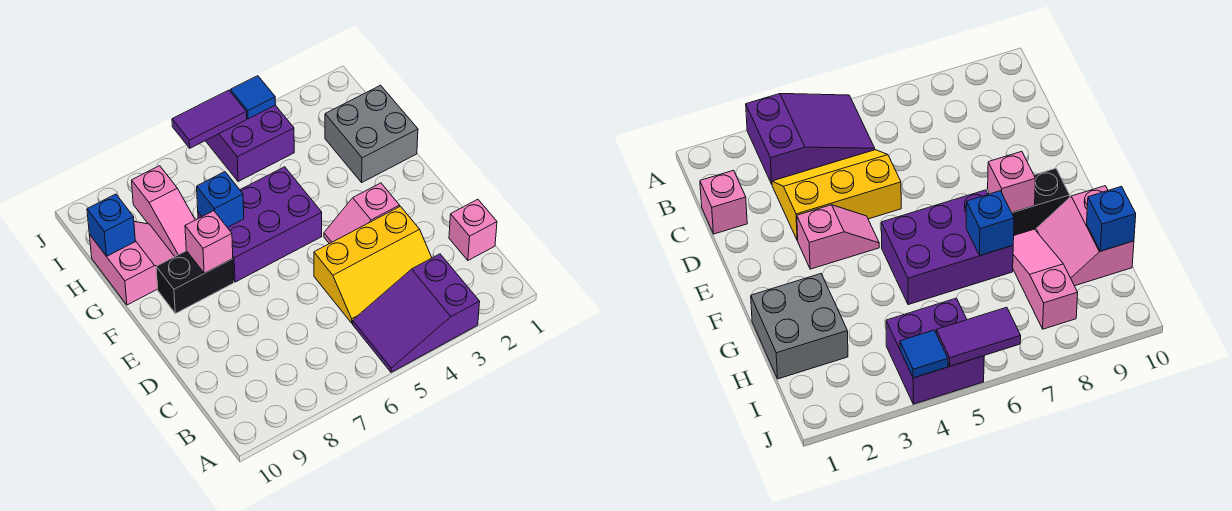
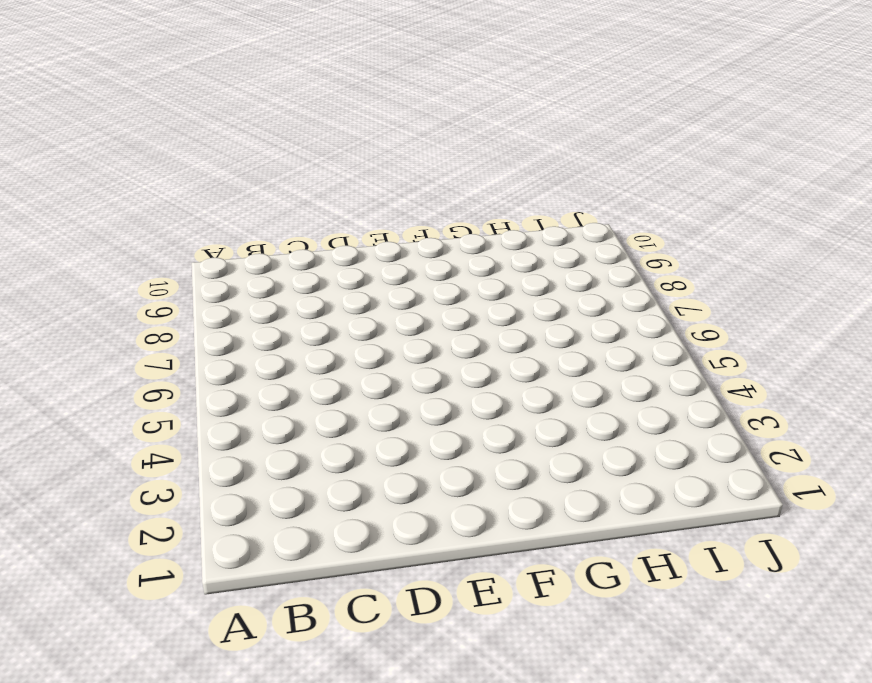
none -> purple 2x3 slope [353,254,480,372]
none -> pink 1x1 brick [449,199,497,260]
none -> yellow 2x3 slope [314,206,432,323]

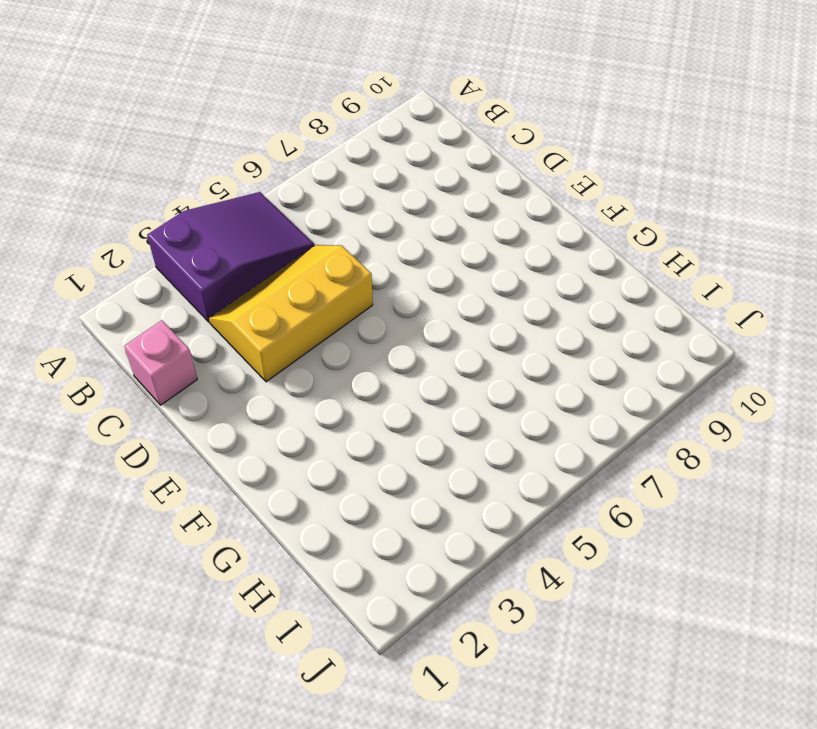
none -> pink 1x2 slope [324,183,400,244]
none -> purple 2x3 brick [198,167,322,282]
none -> black 1x2 brick [156,251,234,313]

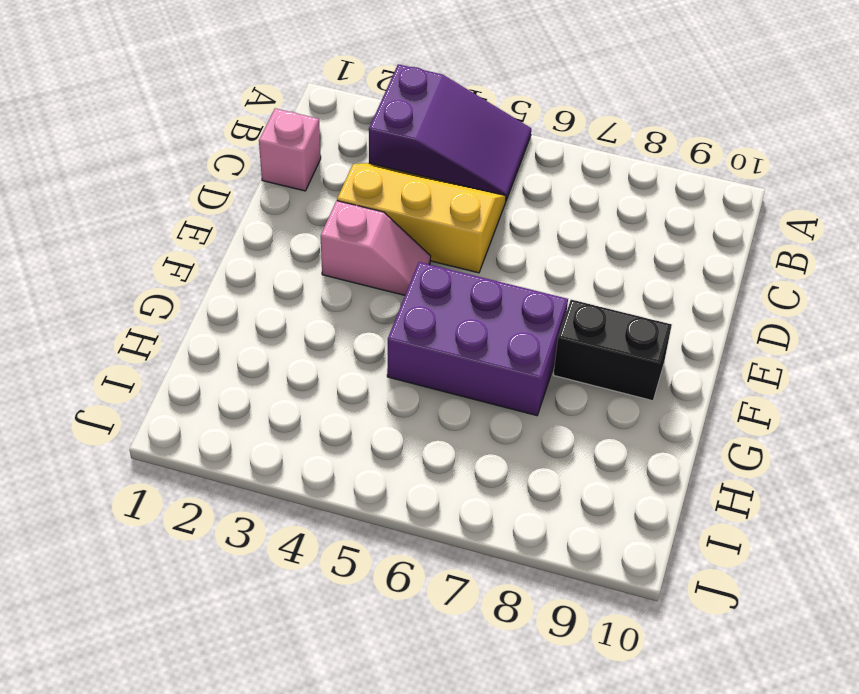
none -> grey 2x2 brick [325,85,418,182]
none -> pink 1x3 slope [132,166,195,256]
none -> pink 2x2 slope [89,222,175,305]

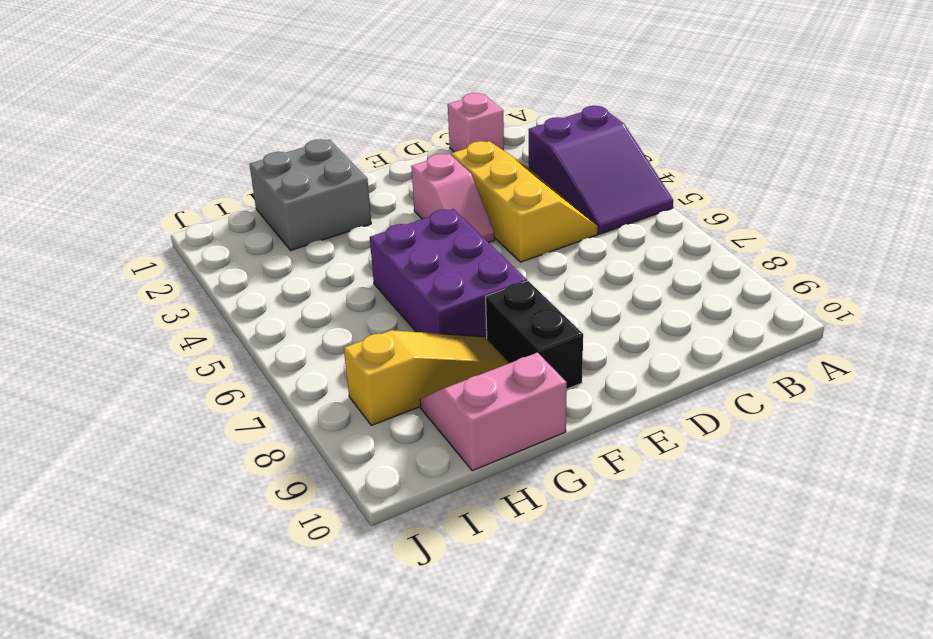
yellow 1x3 slope [344,330,509,425] -> pink 1x3 slope [132,166,195,256]
none -> purple 2x2 brick [206,105,294,182]
none -> pink 1x1 brick [185,211,233,273]
none -> blue 1x1 brick [197,172,244,228]

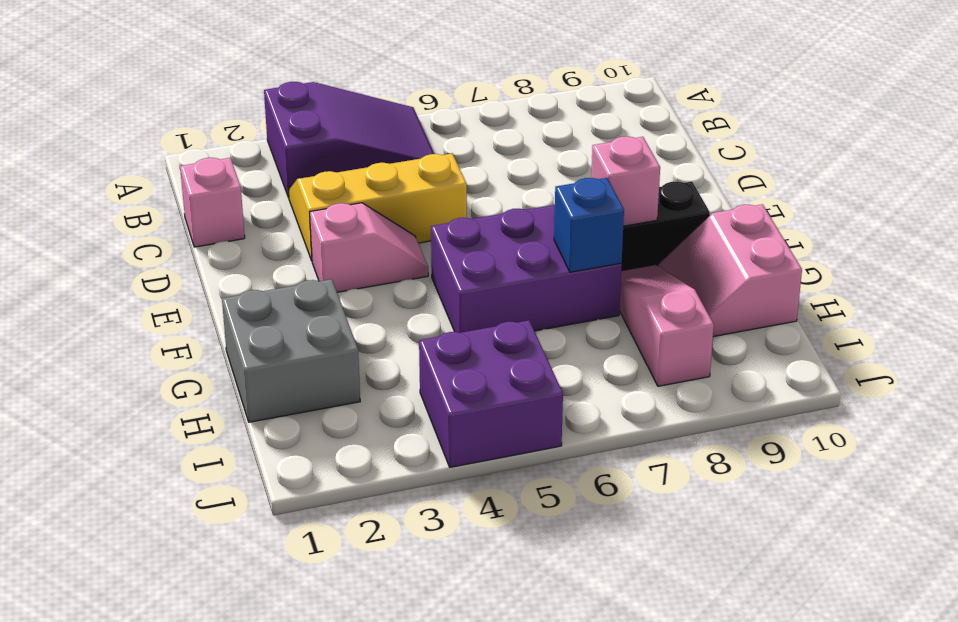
none -> blue 1x1 brick [87,194,135,256]
none -> blue 1x1 tile [230,76,276,119]
none -> purple 1x2 tile [172,90,247,148]

